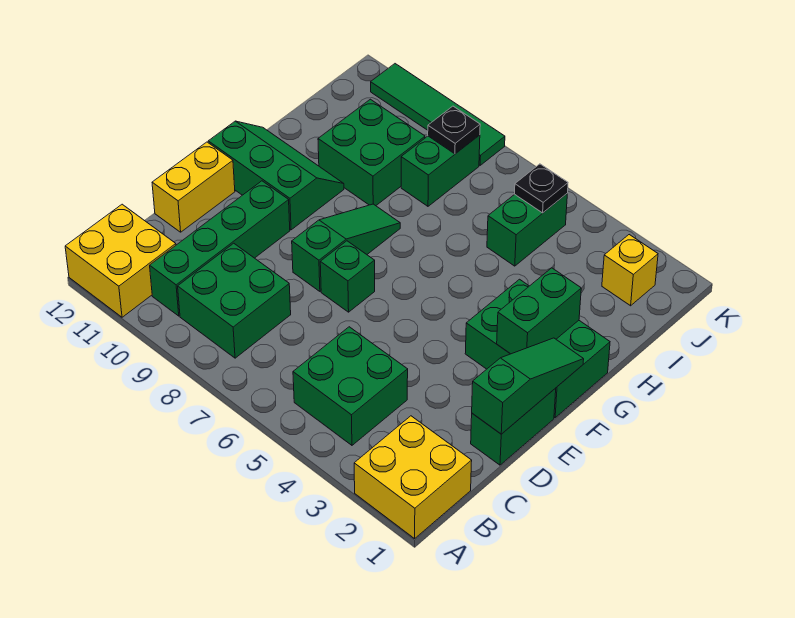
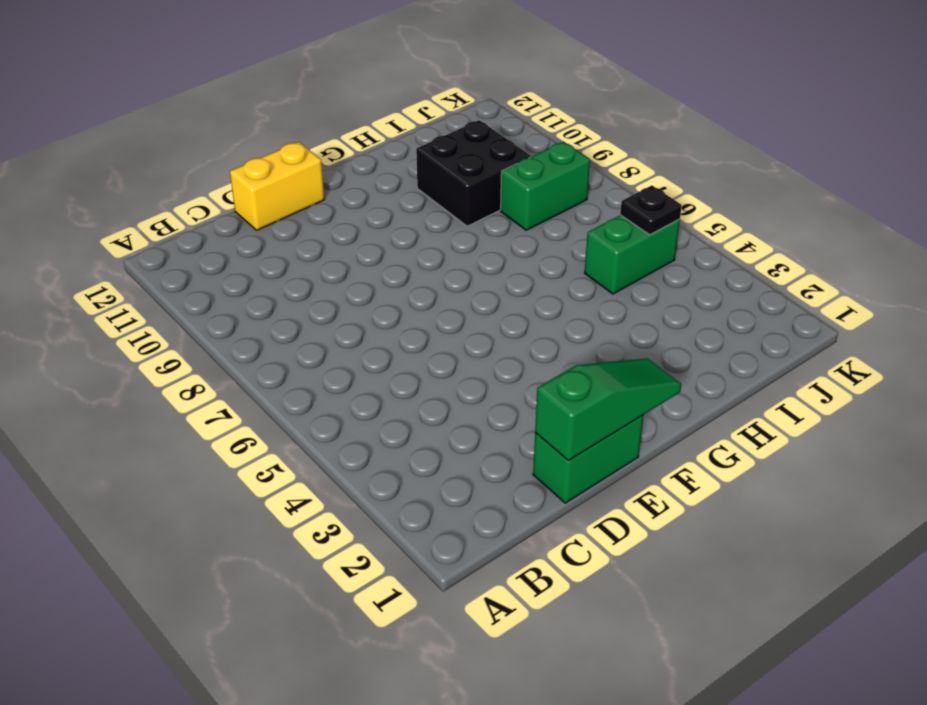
black 2x2 brick [416,120,531,226] -> green 2x2 brick [318,99,425,206]
none -> yellow 2x2 brick [354,416,472,539]
none -> yellow 2x2 brick [65,204,176,317]
none -> green 2x2 brick [293,327,408,445]

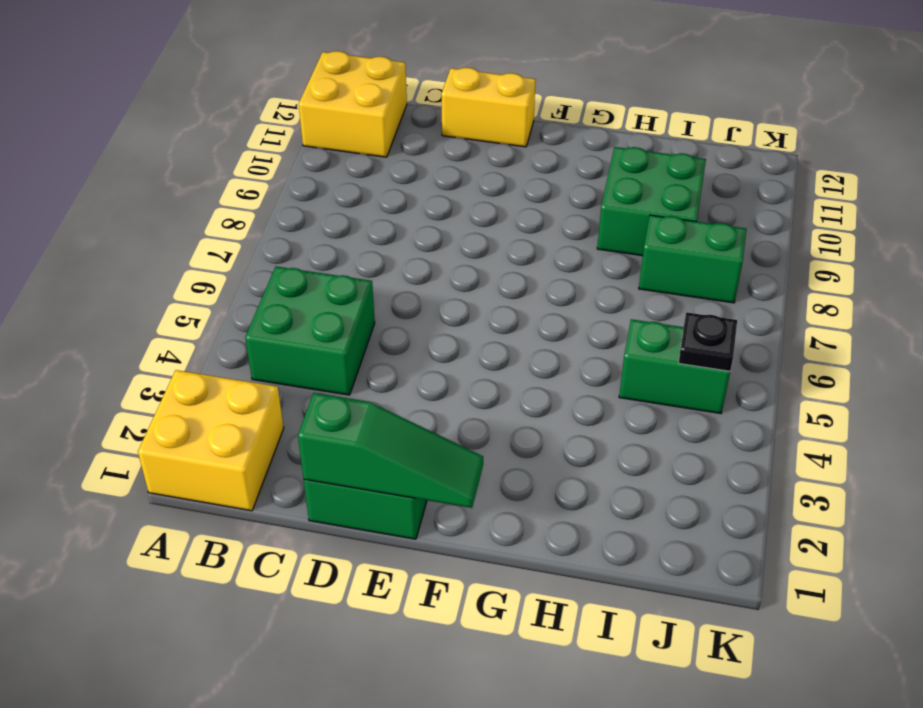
none -> green 2x2 brick [178,243,291,358]
none -> green 1x4 brick [150,181,290,316]
none -> green 1x1 brick [320,241,375,312]

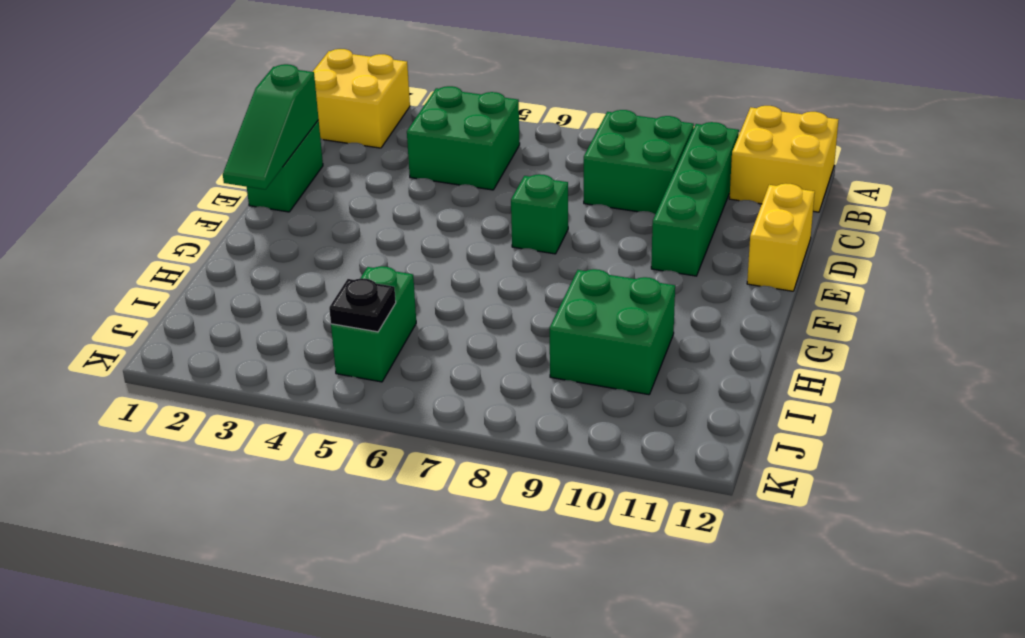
none -> green 1x3 slope [292,204,400,291]
none -> green 2x3 brick [465,279,610,418]
none -> green 2x3 slope [208,121,344,230]

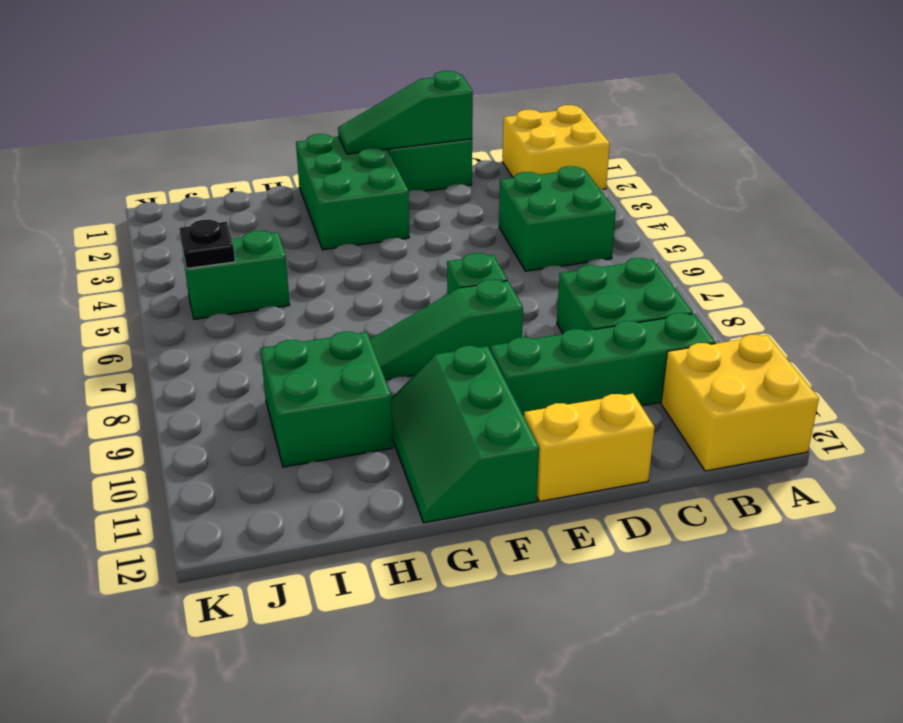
none -> green 1x2 brick [401,135,480,206]
none -> yellow 1x1 brick [602,235,658,306]
none -> green 1x4 tile [371,64,505,165]

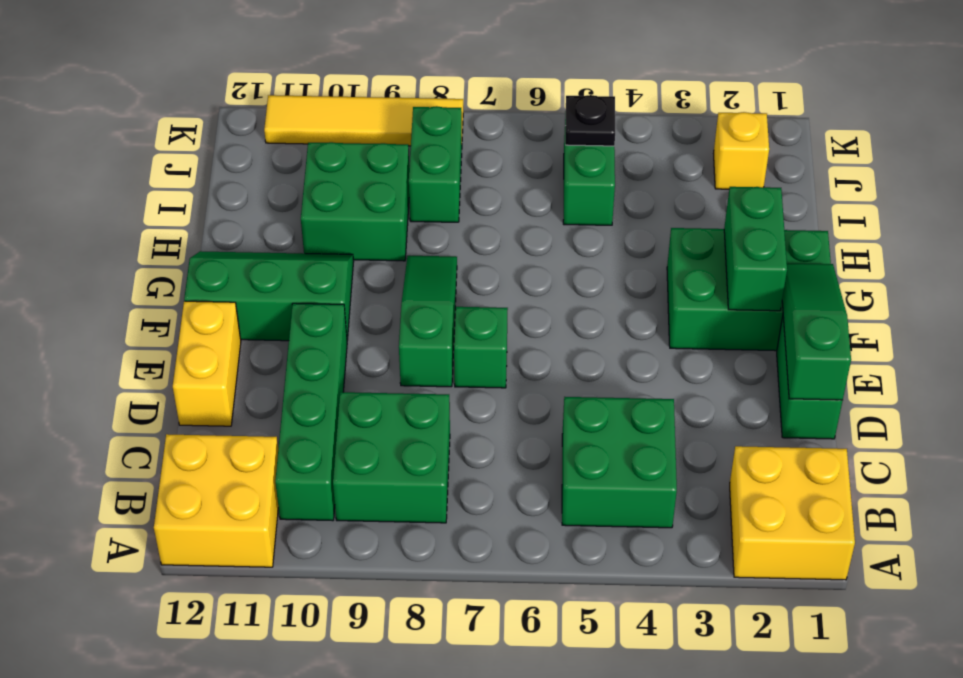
yellow 1x4 tile [264,95,463,146] -> green 1x4 tile [371,64,505,165]
none -> black 1x1 plate [428,106,480,154]

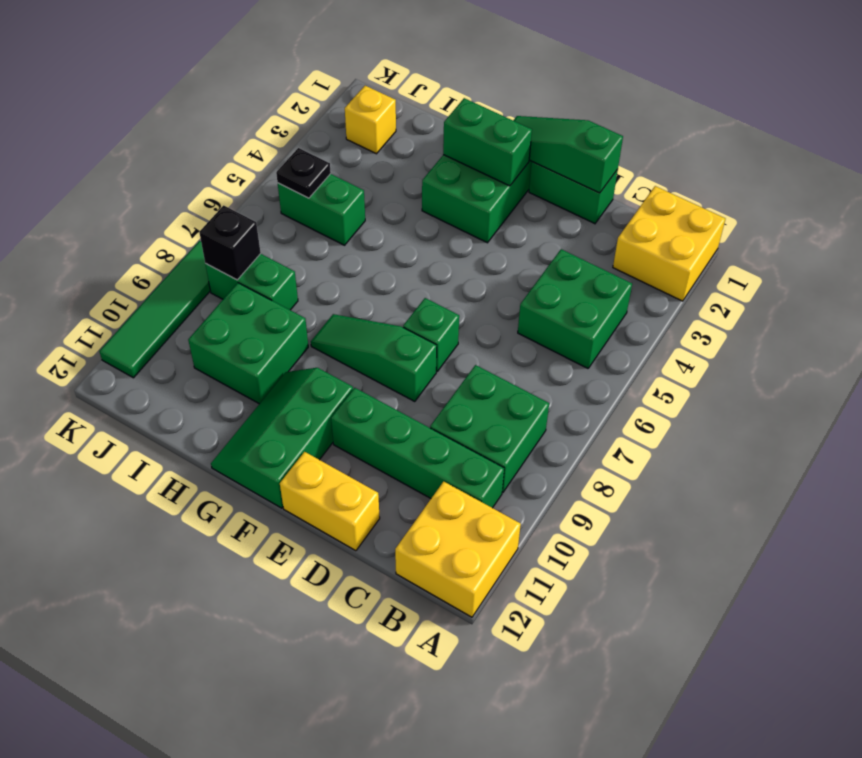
black 1x1 brick [199,205,261,280] -> black 1x1 plate [428,106,480,154]

